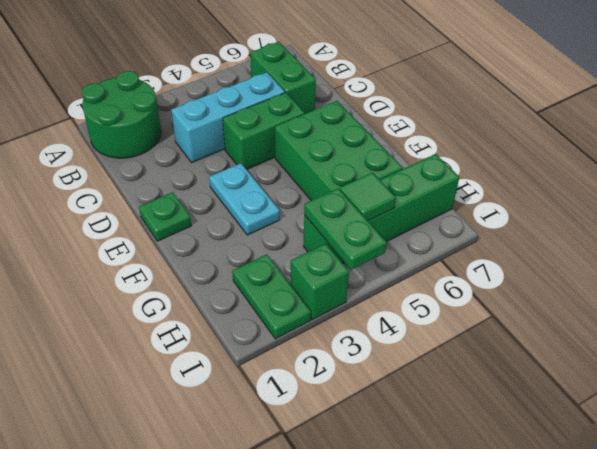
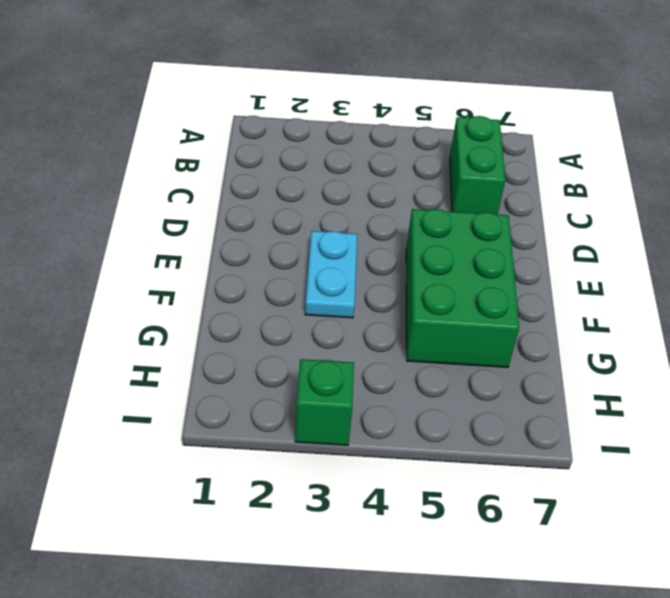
none -> green 2x2 round brick [82,71,161,158]
none -> cyan 1x3 brick [171,72,285,162]
none -> green 1x2 brick [223,93,305,170]

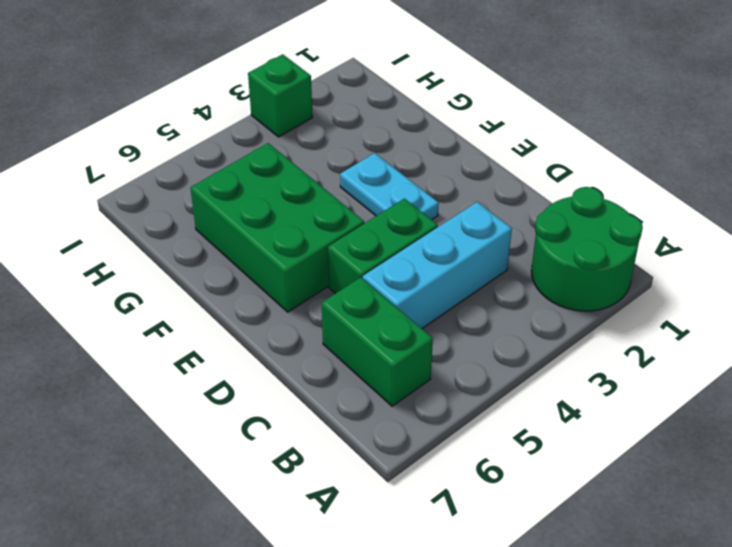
none -> green 1x1 plate [139,192,191,241]
none -> green 1x2 plate [232,254,311,339]
none -> green 1x4 brick [303,154,459,263]

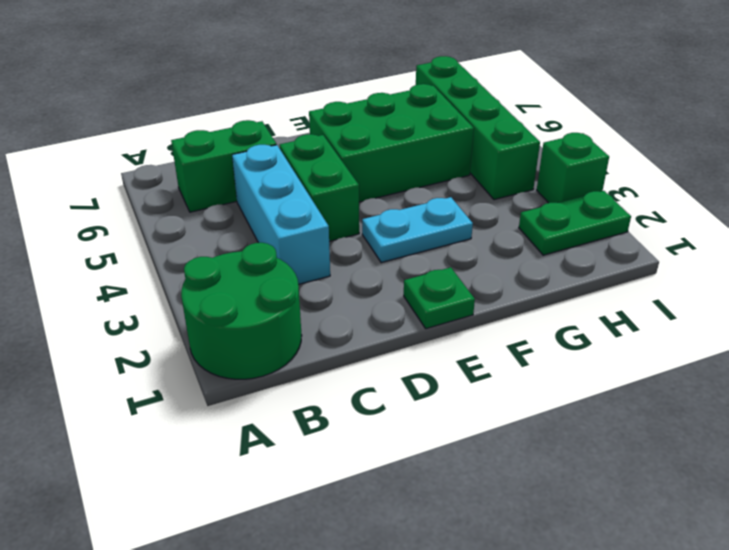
none -> green 1x2 plate [304,188,387,270]
none -> green 1x1 tile [340,173,396,221]

